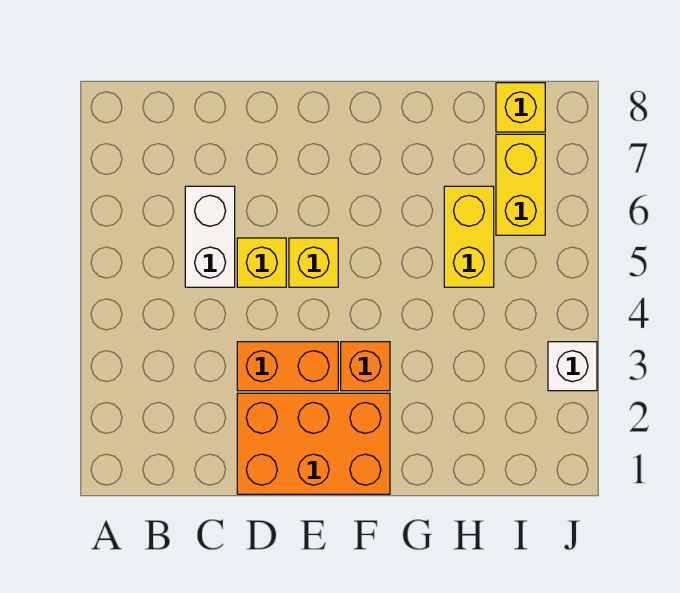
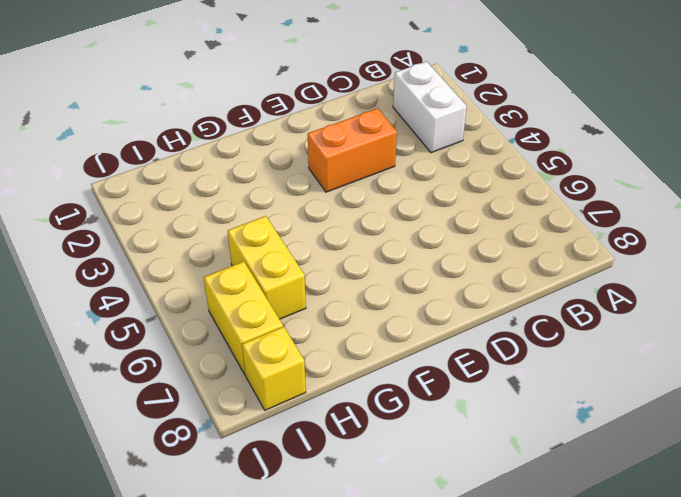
white 1x2 brick [393,62,467,153] -> white 1x2 brick moved to [185,186,235,287]
none -> orange 2x3 brick [237,393,390,494]
none -> yellow 1x1 brick [237,238,286,287]

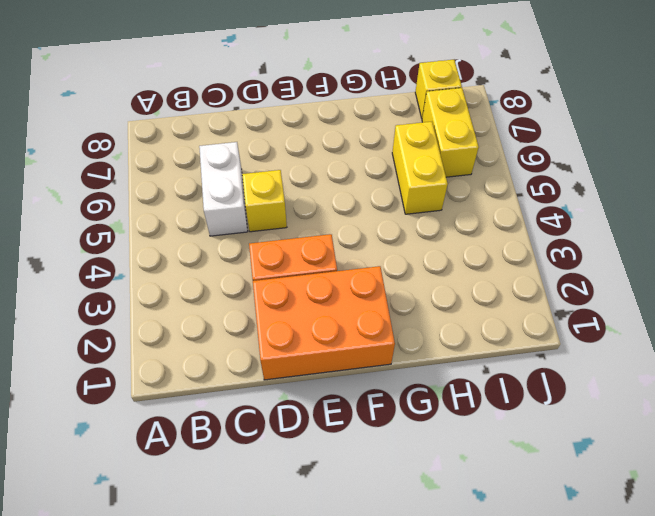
none -> yellow 1x1 brick [289,238,338,287]
none -> orange 1x1 brick [341,342,390,391]

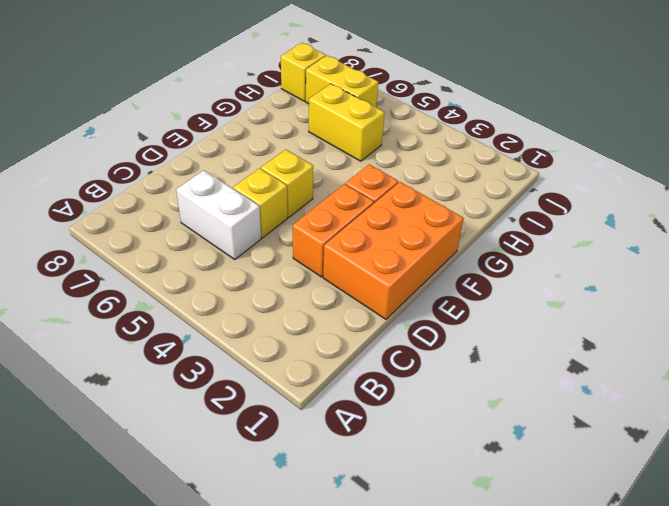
none -> white 1x1 brick [548,342,597,391]

